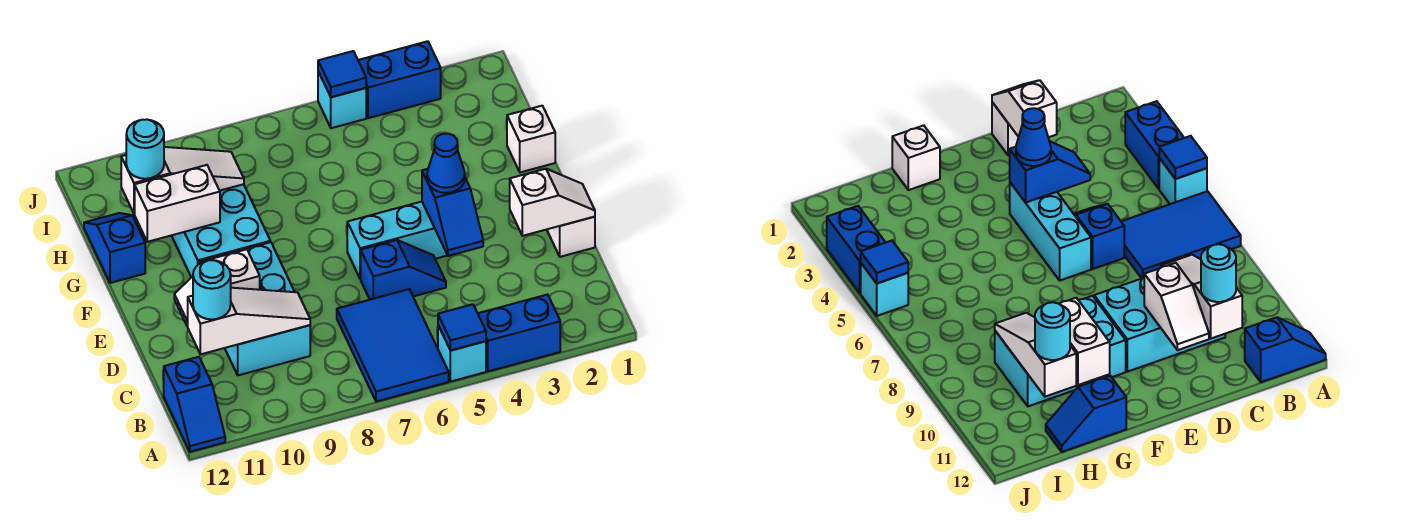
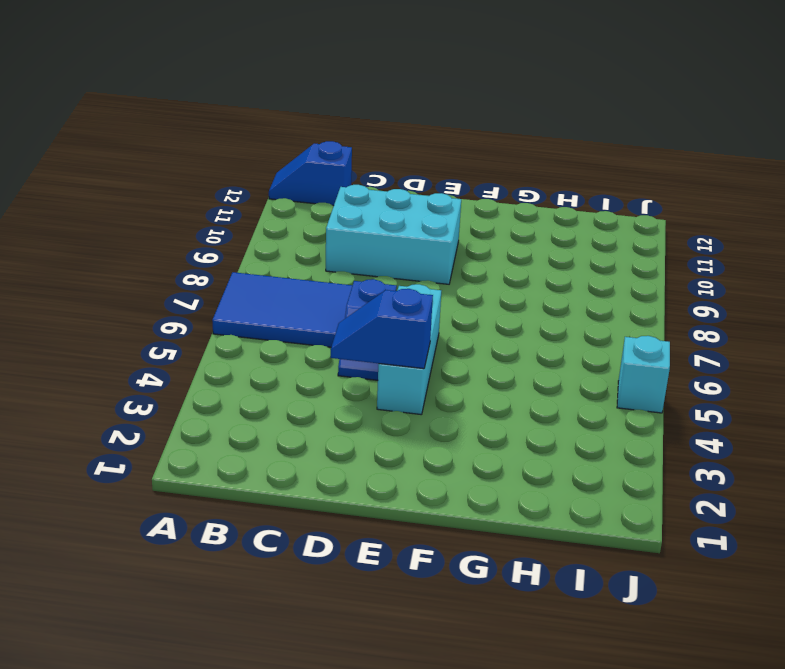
none -> blue 1x2 brick [478,295,560,371]
none -> cyan 1x1 brick [438,325,486,381]
none -> white 1x1 brick [547,217,595,257]

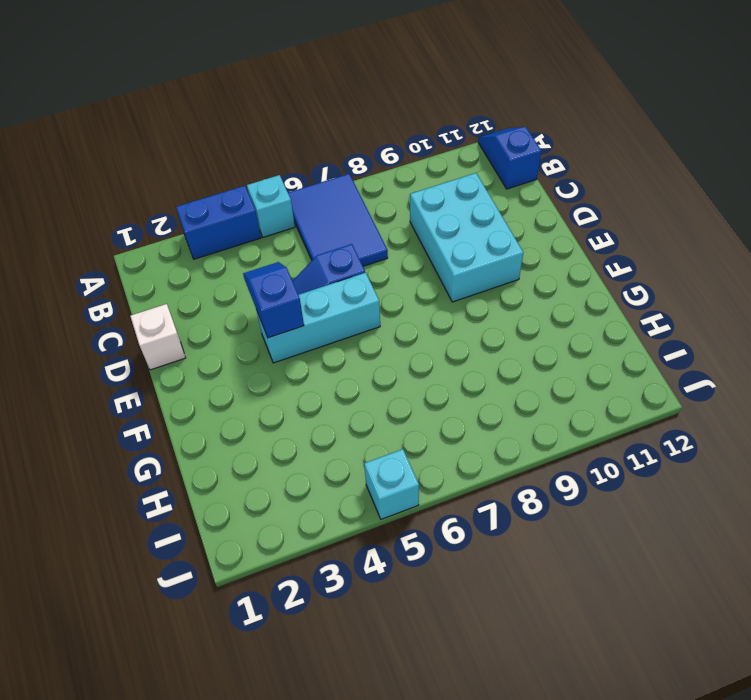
none -> cyan 2x3 brick [172,184,270,278]
none -> white 1x1 brick [507,106,555,172]
none -> blue 1x2 slope [84,213,145,283]

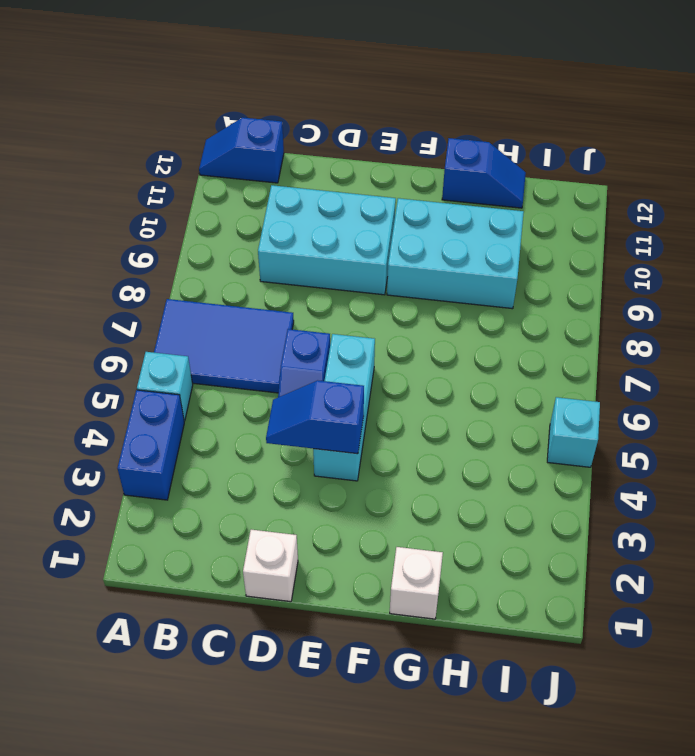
none -> blue 1x2 brick [358,41,441,118]
none -> blue 1x1 tile [438,304,486,351]
none -> white 1x3 slope [188,288,310,354]

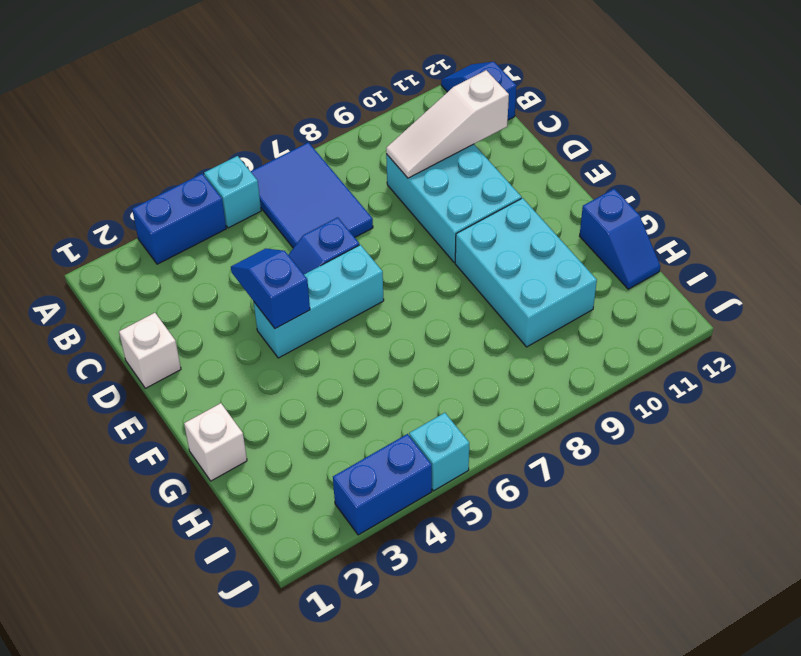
none -> blue 1x1 tile [438,304,486,351]
none -> white 1x2 slope [510,169,595,236]
none -> white 1x2 slope [174,249,260,326]

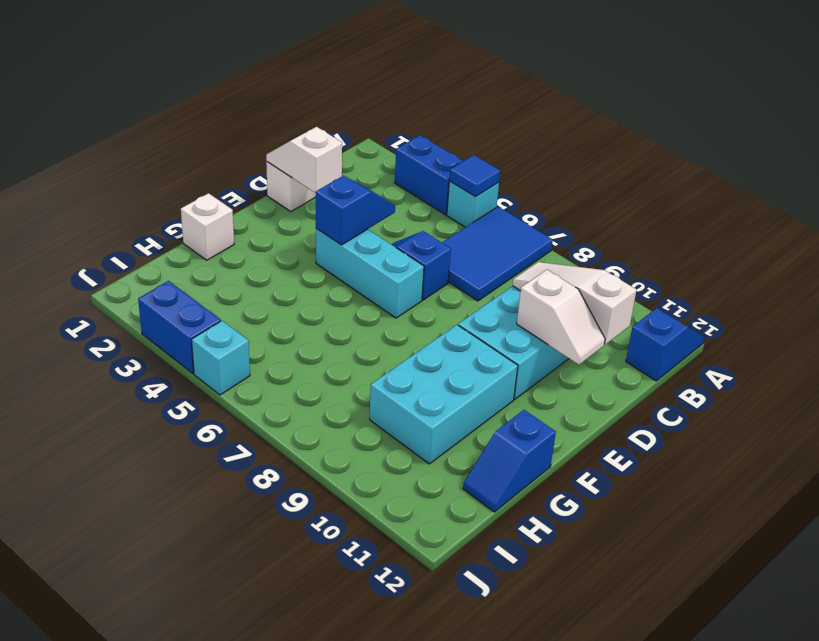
none -> white 1x2 brick [135,165,220,242]
none -> white 1x3 slope [121,147,244,214]
none -> blue 1x1 tile [318,51,366,97]

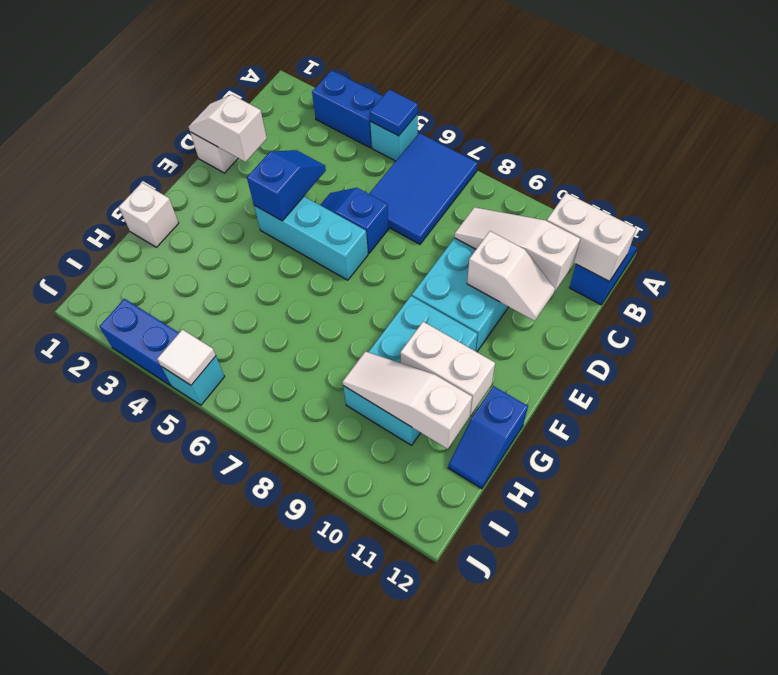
white 1x2 brick [547,193,637,282] -> none
white 1x1 tile [157,330,216,385] -> blue 1x1 tile [318,51,366,97]
none -> cyan 1x1 round brick [193,260,231,319]
none -> blue 1x1 cone [427,134,465,193]
none -> cyan 1x1 round brick [126,119,164,179]

